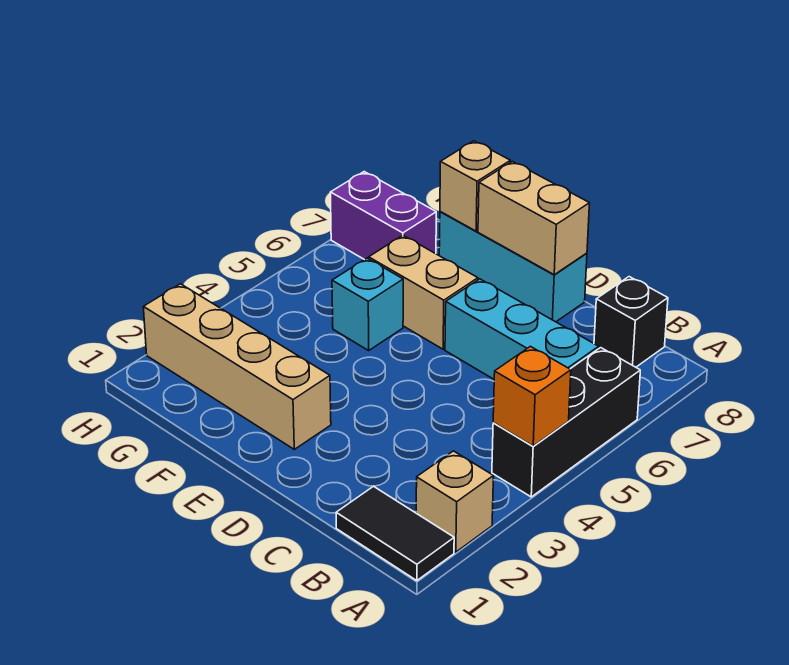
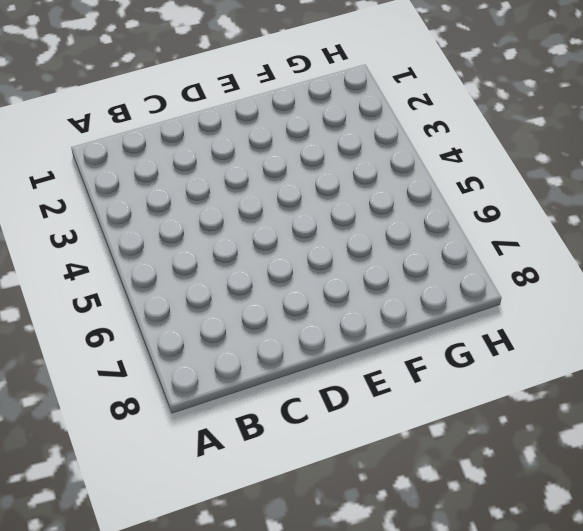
none -> black 1x2 tile [336,486,454,581]
none -> tan 1x1 brick [416,451,494,552]
none -> black 1x3 brick [492,348,640,497]

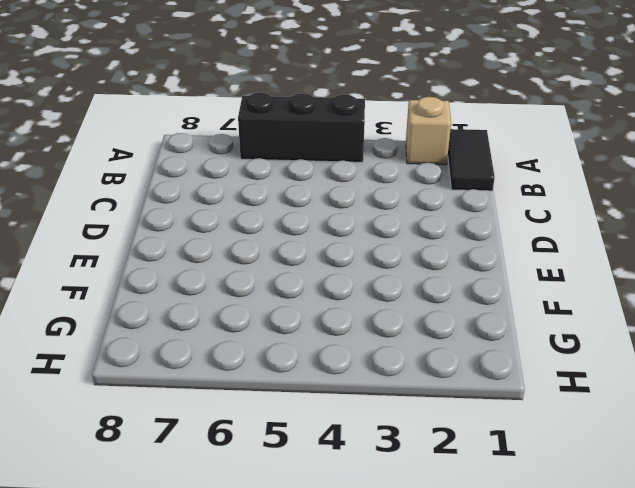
none -> cyan 1x3 brick [445,279,599,379]
none -> black 1x1 brick [594,277,668,367]
none -> cyan 1x3 brick [439,212,587,322]

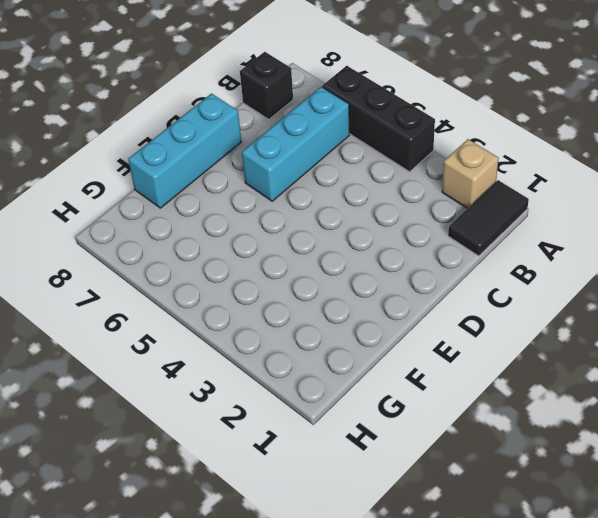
none -> tan 1x4 brick [143,284,331,449]
none -> tan 1x2 brick [369,235,478,349]
none -> cyan 1x1 brick [332,258,403,350]

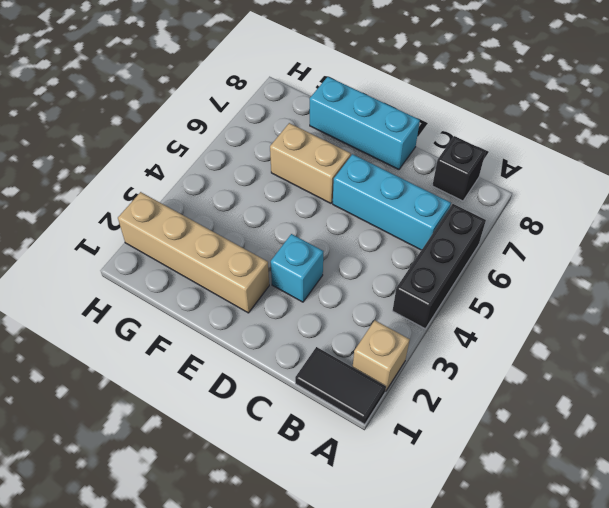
cyan 1x1 brick [271,234,324,302] -> cyan 1x1 brick moved to [332,258,403,350]
none -> purple 1x2 brick [331,172,436,260]
none -> orange 1x1 brick [493,346,571,446]
none -> tan 1x2 brick [478,161,590,275]

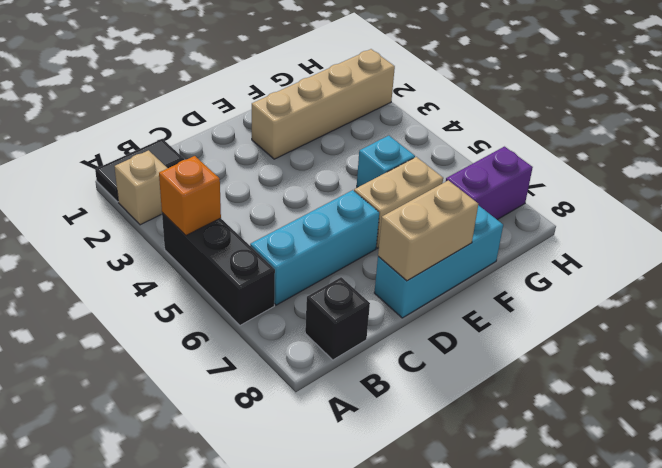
none -> tan 1x1 brick [440,141,510,231]

